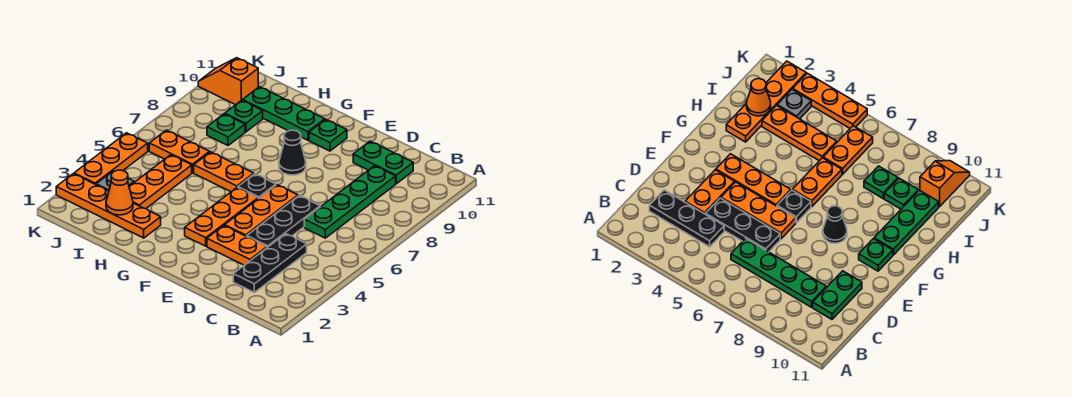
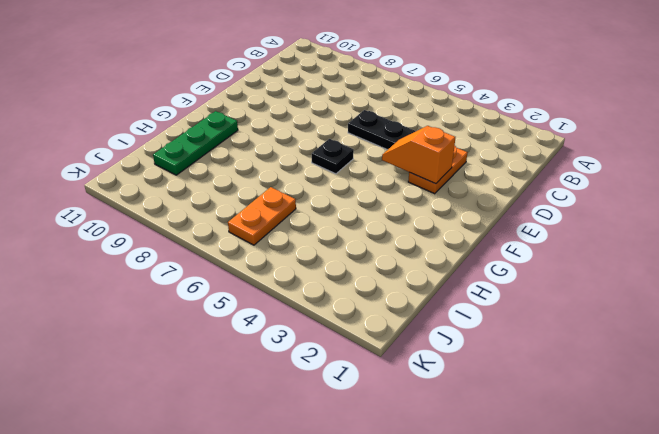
orange 1x2 slope [382,126,455,184] -> orange 1x2 slope turned to [198,58,258,105]
none -> black 1x3 plate [233,234,307,292]
none -> green 1x4 plate [304,166,396,238]
none -> green 1x2 plate [353,141,413,184]

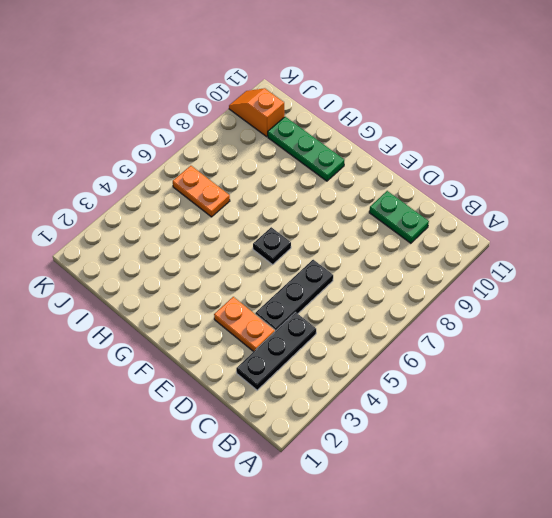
none -> green 1x4 plate [304,166,396,238]
none -> orange 1x3 plate [225,185,298,236]
none -> orange 1x3 plate [185,187,258,246]

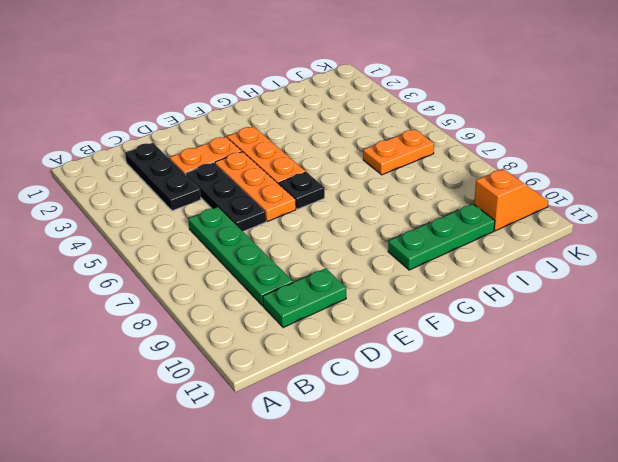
none -> black 1x1 cone [279,130,306,175]
none -> green 1x1 plate [309,120,347,151]
none -> orange 1x2 plate [194,152,254,192]

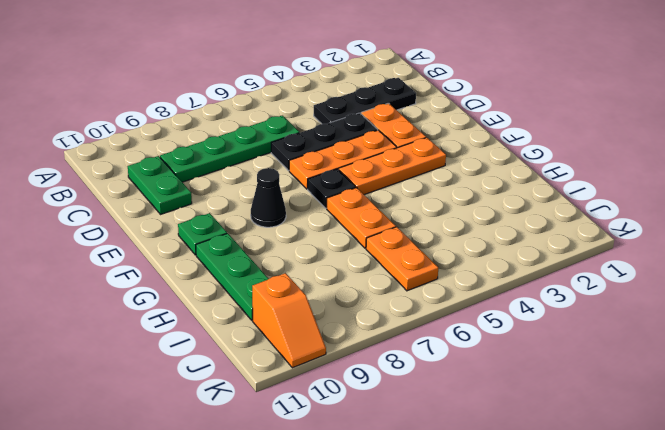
none -> orange 1x4 plate [56,174,161,238]
none -> orange 1x3 plate [129,155,192,209]
none -> green 1x1 plate [207,114,245,145]

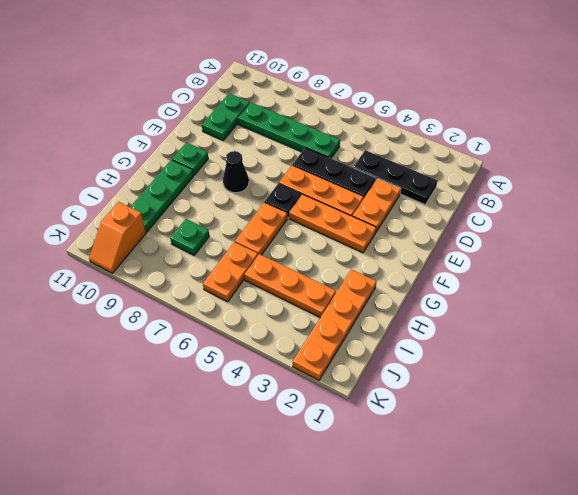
none -> green 1x1 plate [225,100,263,132]
none -> grey 1x1 plate [96,171,134,191]
none -> orange 1x3 plate [74,133,148,184]

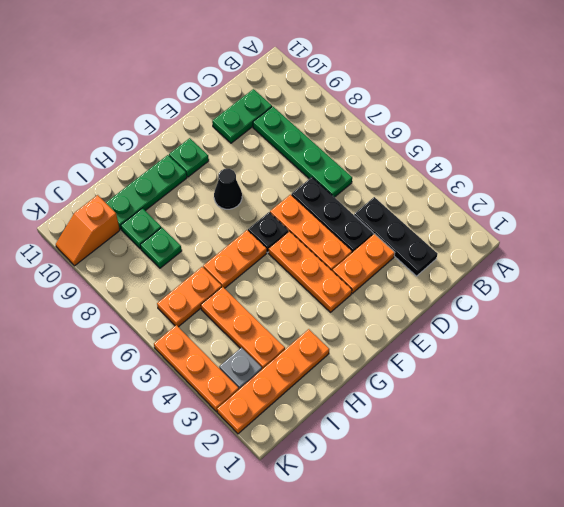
none -> orange 1x1 cone [106,170,133,215]

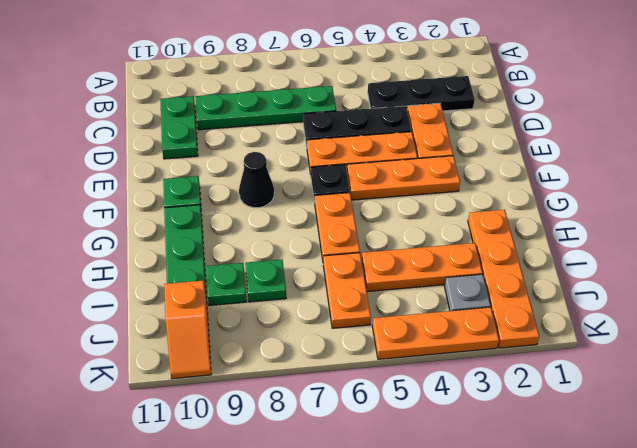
none -> orange 1x1 cone [106,170,133,215]

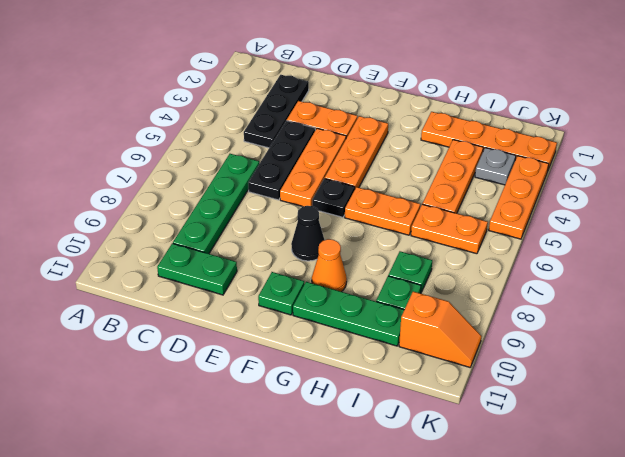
orange 1x1 cone [312,239,347,292] -> orange 1x1 cone moved to [106,170,133,215]

